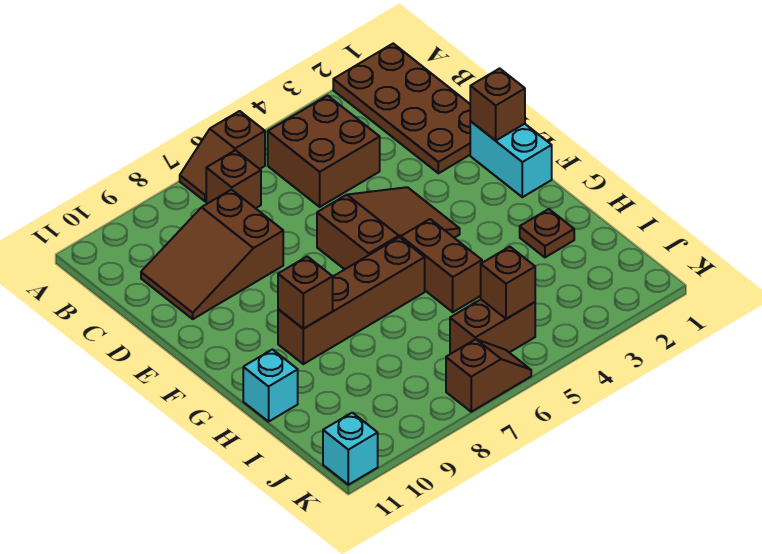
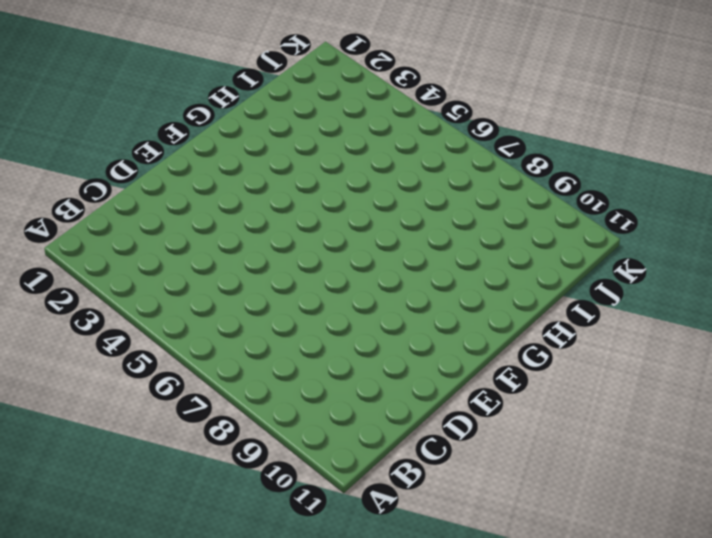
none -> brown 2x4 plate [333,44,470,173]
none -> brown 1x2 slope [180,111,265,201]
none -> brown 2x2 brick [268,96,380,207]

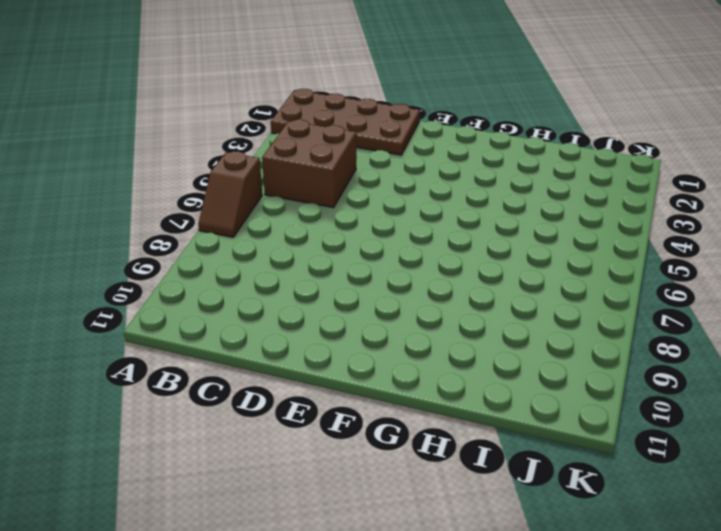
none -> brown 1x1 brick [206,150,261,208]
none -> brown 2x3 slope [141,189,283,319]
none -> cyan 1x2 brick [470,121,552,197]

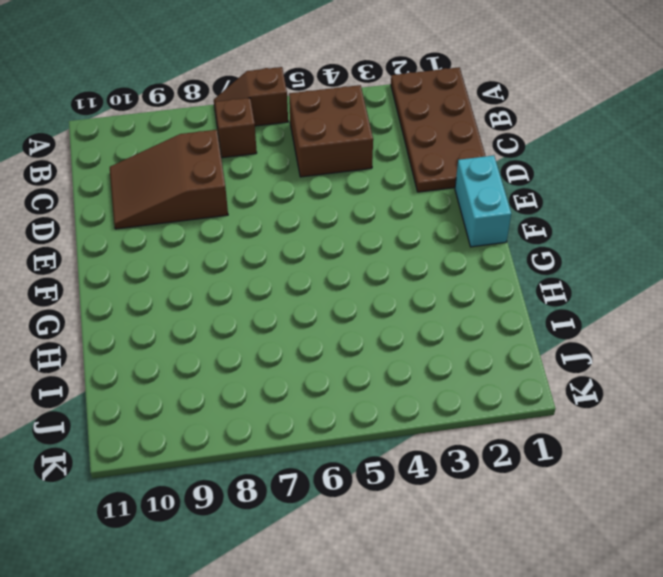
none -> brown 2x3 slope [317,187,460,269]
none -> brown 1x2 brick [401,219,482,312]
none -> brown 1x4 brick [278,237,425,364]

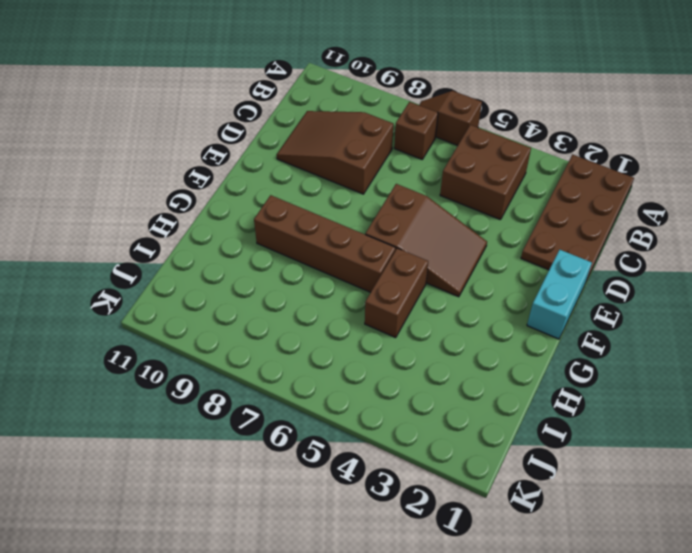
none -> brown 1x1 plate [520,209,574,257]
none -> cyan 1x1 brick [243,349,298,422]
none -> brown 1x2 brick [450,299,535,354]

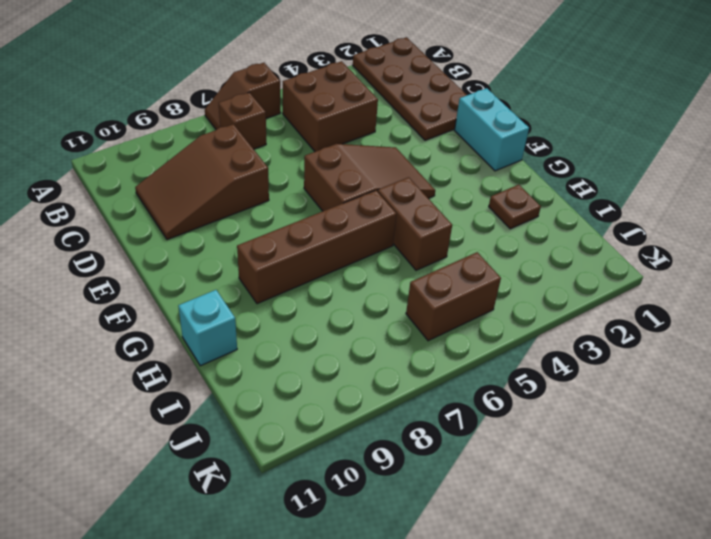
none -> brown 1x2 slope [446,339,531,412]
none -> cyan 1x1 brick [323,413,378,485]
none -> brown 1x1 brick [470,68,525,141]

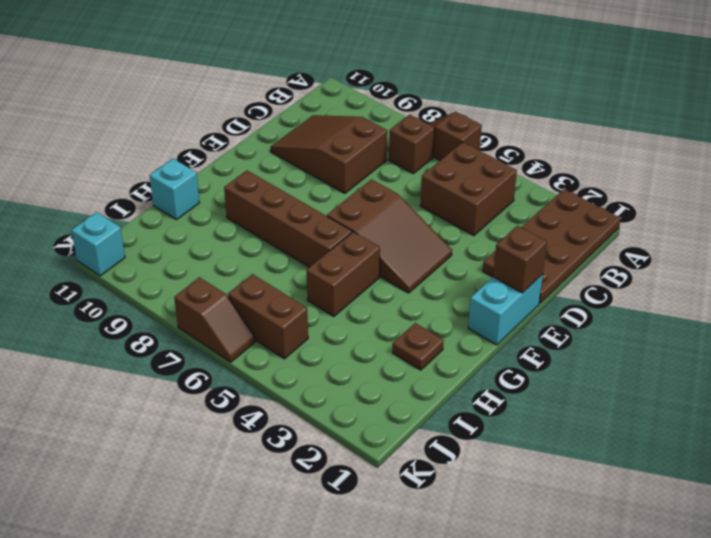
none -> brown 1x1 brick [278,256,333,329]
none -> brown 1x1 brick [481,247,535,319]

